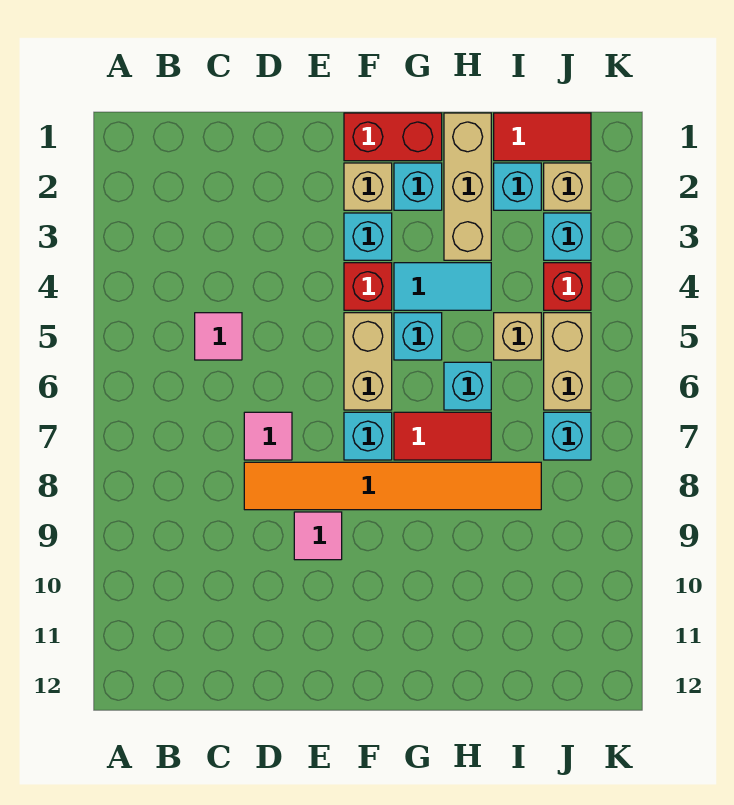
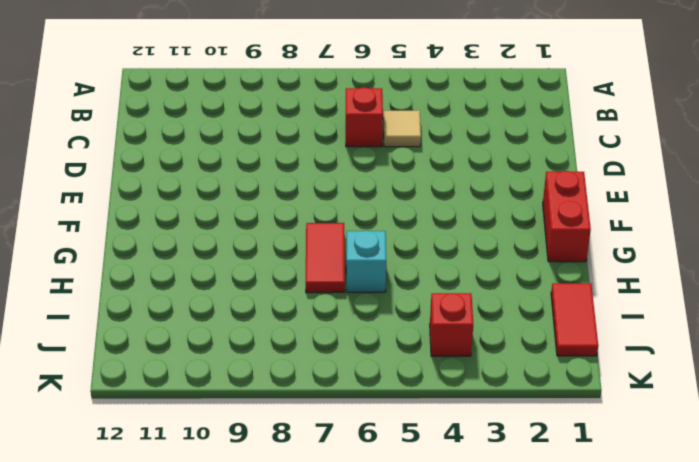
tan 1x1 tile [383,110,421,147] -> pink 1x1 tile [195,313,242,360]
red 1x1 brick [346,87,383,147] -> red 1x1 brick moved to [344,263,392,310]
none -> pink 1x1 tile [244,412,292,460]
none -> orange 1x6 tile [244,462,541,510]
none -> pink 1x1 tile [294,512,342,560]

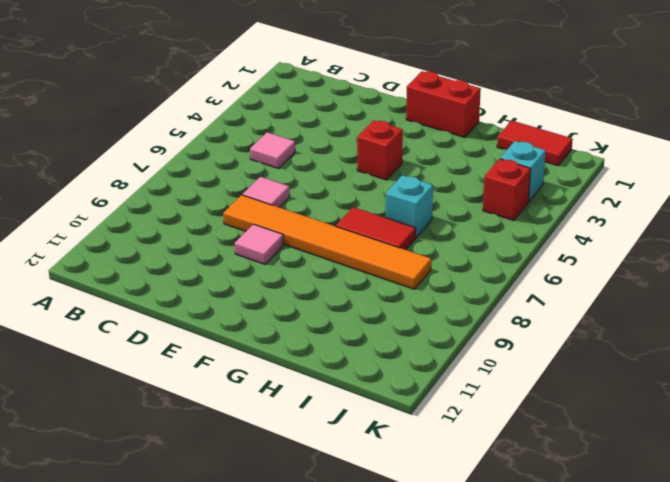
none -> tan 1x1 brick [344,163,392,210]
none -> cyan 1x1 brick [344,213,392,260]
none -> tan 1x2 brick [344,313,392,410]

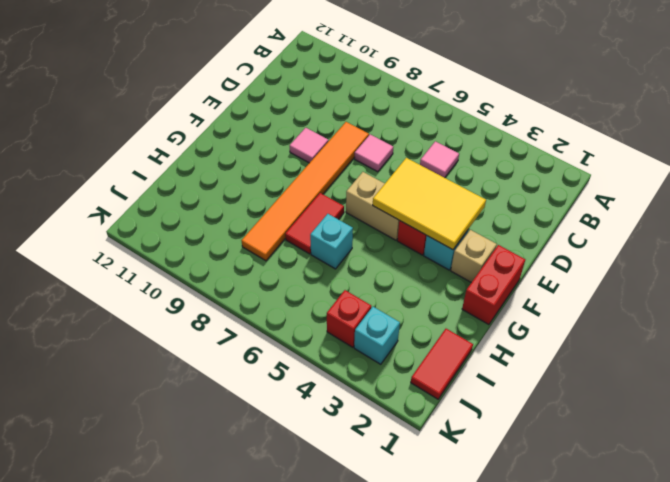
yellow 2x3 tile [373,158,486,250] -> none
none -> cyan 1x1 brick [344,412,392,460]
none -> cyan 1x1 brick [394,163,442,210]
none -> cyan 1x2 tile [394,263,491,310]

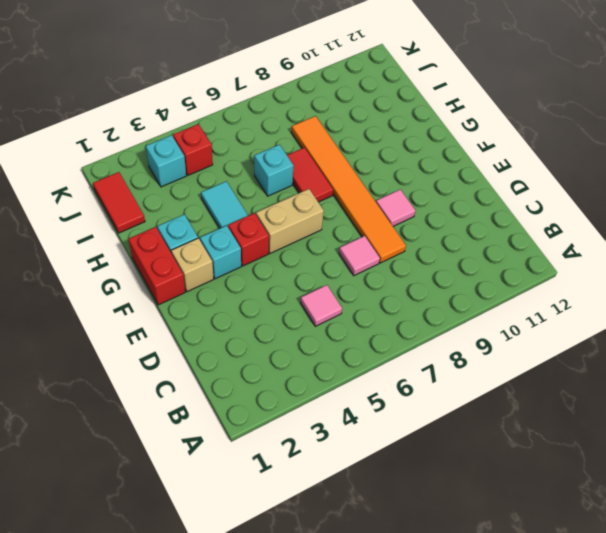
none -> cyan 1x1 brick [344,412,392,460]
none -> cyan 1x1 brick [394,313,442,360]
none -> tan 1x3 brick [444,113,491,260]

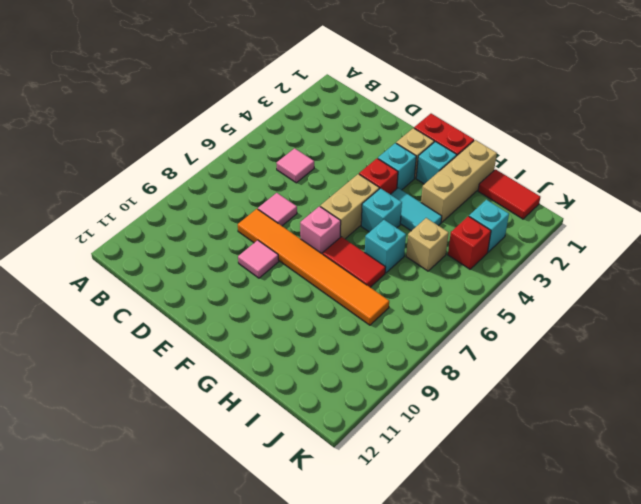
pink 1x1 brick [300,206,341,254] -> cyan 1x1 brick [344,412,392,460]
none -> cyan 1x1 brick [494,163,541,210]
none -> tan 1x1 brick [544,163,591,210]
none -> tan 1x2 brick [544,313,591,410]

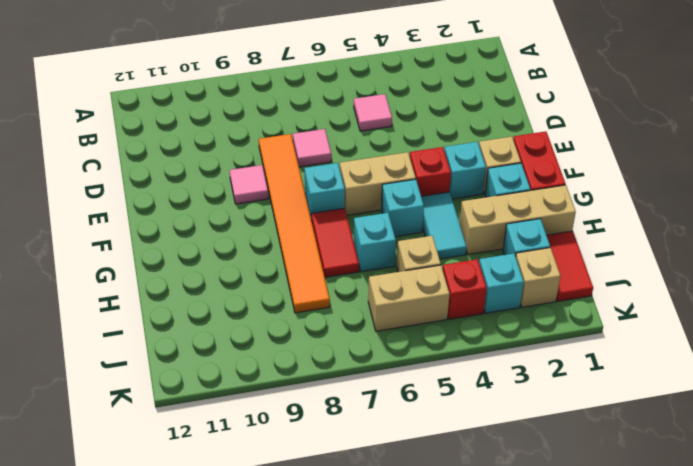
none -> cyan 1x1 brick [544,412,591,460]

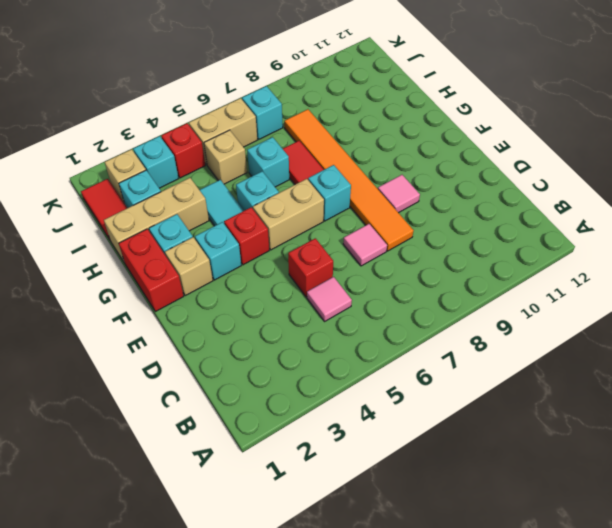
red 1x1 brick [288,238,333,297] -> none

